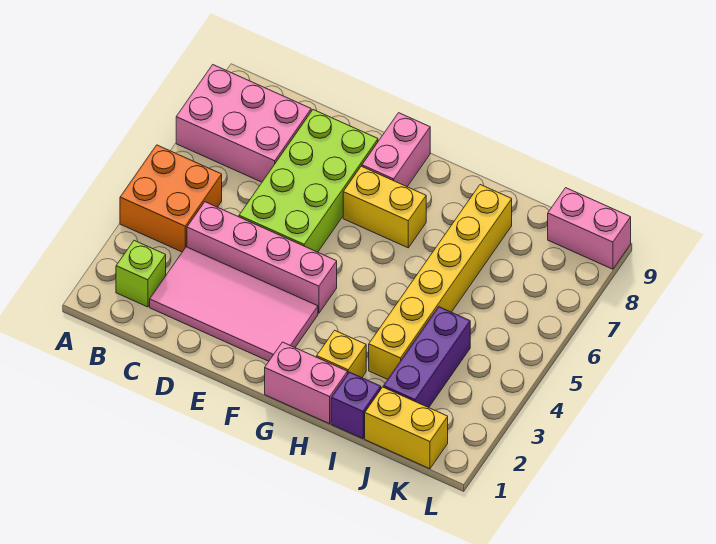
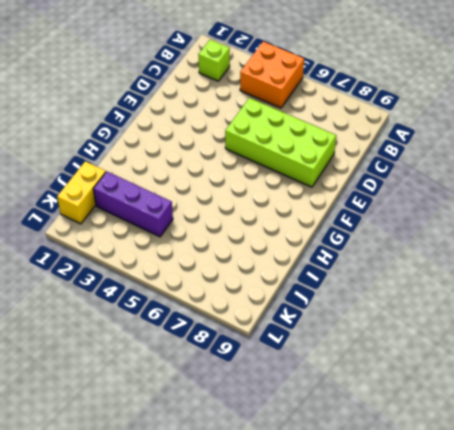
none -> pink 2x3 brick [176,65,311,182]
none -> pink 2x4 tile [150,247,318,361]
none -> pink 1x4 brick [187,202,337,313]

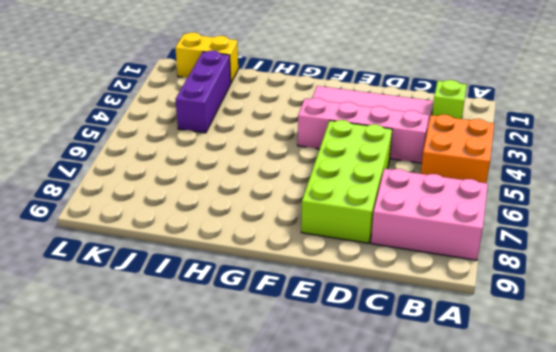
none -> yellow 1x2 brick [343,166,426,248]
none -> pink 1x2 brick [362,113,430,187]
none -> pink 1x2 brick [265,342,348,424]

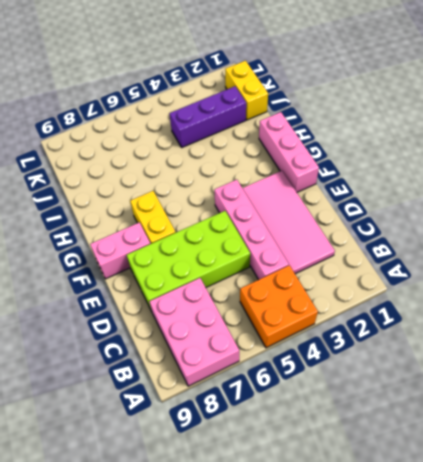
pink 1x3 brick [259,112,319,192] -> pink 1x2 brick [265,342,348,424]
none -> lime 1x1 brick [116,240,166,307]
none -> yellow 1x1 brick [317,330,366,378]
none -> purple 1x1 brick [331,372,381,439]

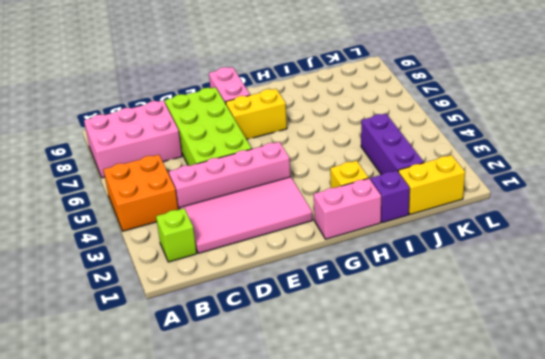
none -> yellow 1x6 brick [369,185,512,379]
none -> pink 1x2 brick [548,188,631,269]

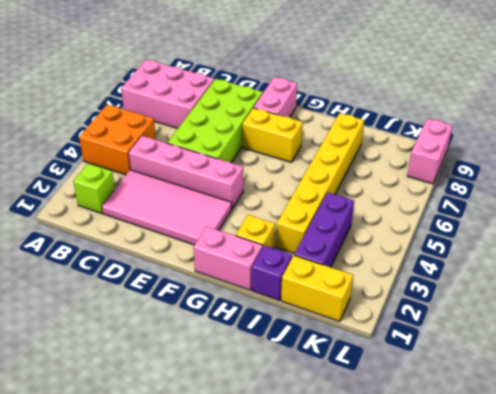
pink 1x2 brick [407,119,452,184] -> pink 1x2 brick turned to [548,188,631,269]

